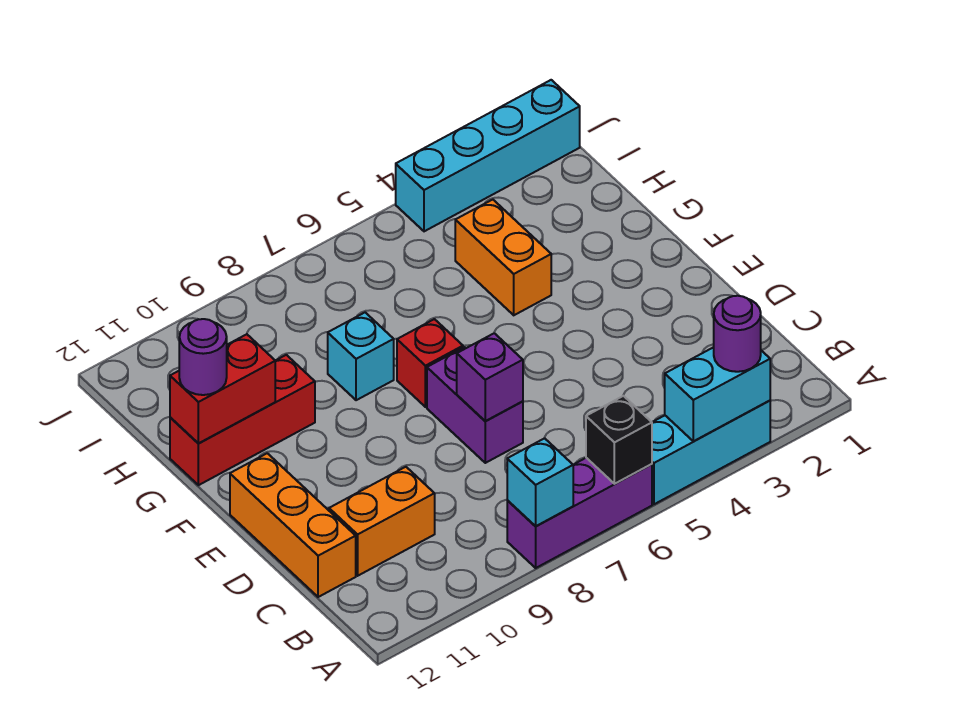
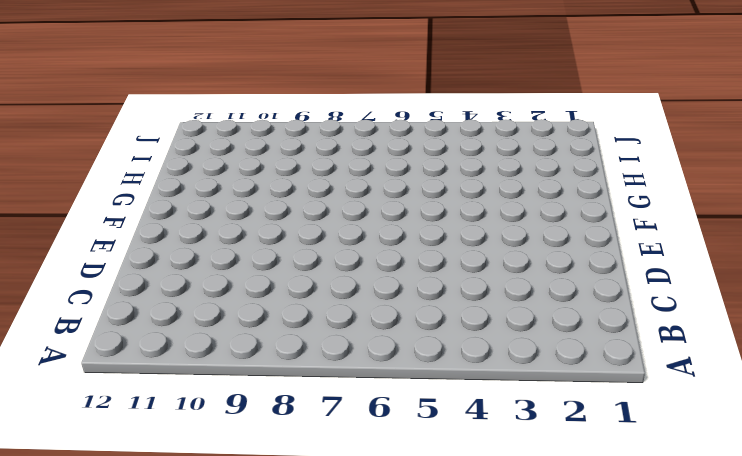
none -> cyan 1x3 brick [652,401,770,504]
none -> purple 1x3 brick [507,458,652,568]
none -> orange 1x2 brick [329,467,435,576]

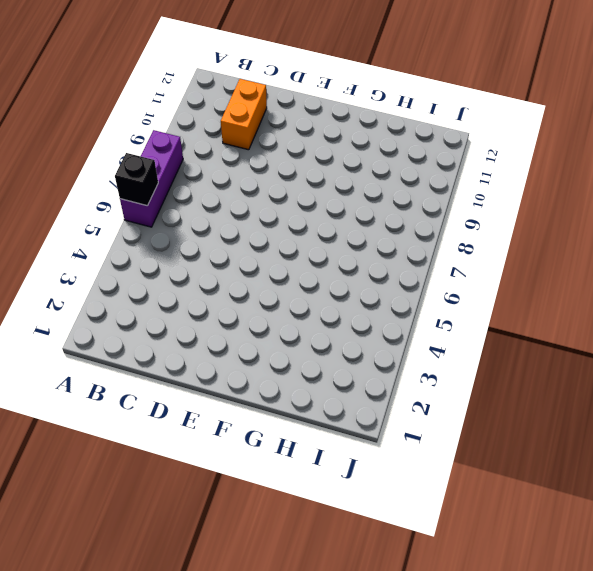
none -> cyan 1x3 brick [652,401,770,504]
none -> orange 1x3 brick [230,453,356,597]
none -> purple 1x2 brick [427,347,523,463]

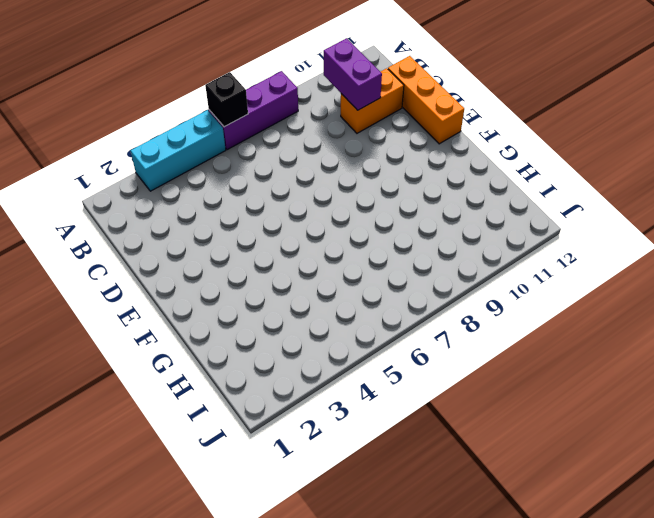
purple 1x2 brick [324,38,382,110] -> purple 1x2 brick moved to [427,347,523,463]
none -> red 1x1 brick [397,319,463,407]
none -> orange 1x2 brick [455,200,551,315]
none -> cyan 1x1 brick [328,313,394,400]

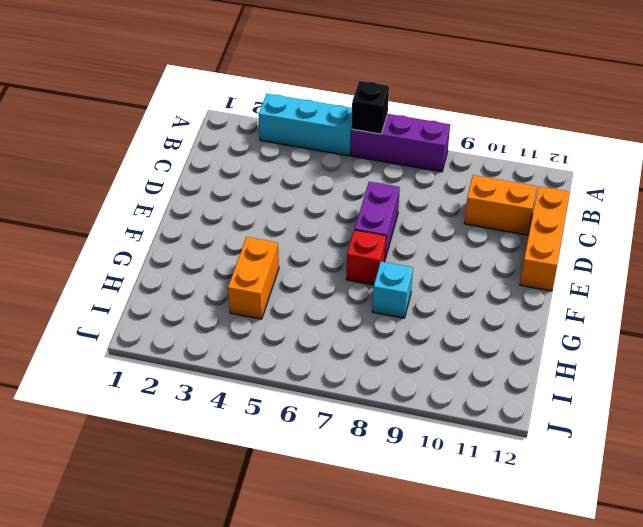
none -> red 1x3 brick [170,355,315,485]
none -> cyan 1x4 brick [396,80,580,231]
none -> cyan 1x2 brick [665,347,770,441]

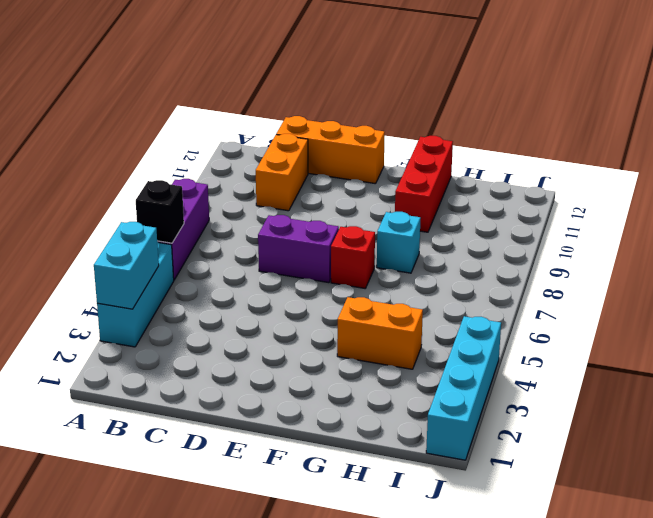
none -> cyan 1x1 brick [507,438,573,526]
none -> purple 1x1 brick [457,333,523,421]
none -> red 1x2 brick [170,334,275,444]

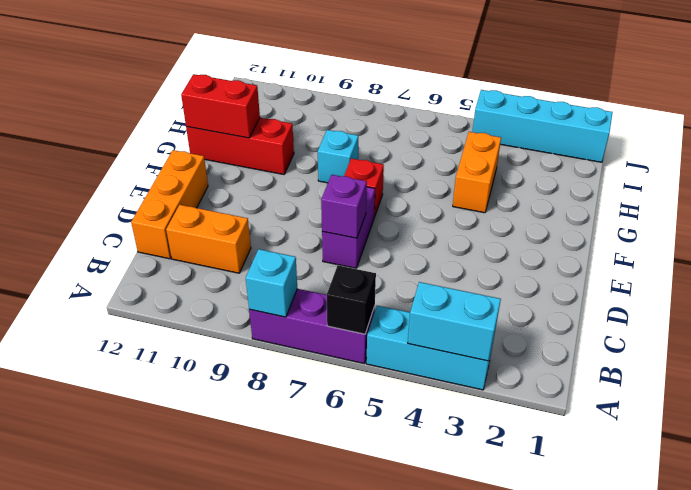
none -> purple 1x1 round brick [714,296,761,372]
none -> purple 1x1 round brick [179,319,227,395]

